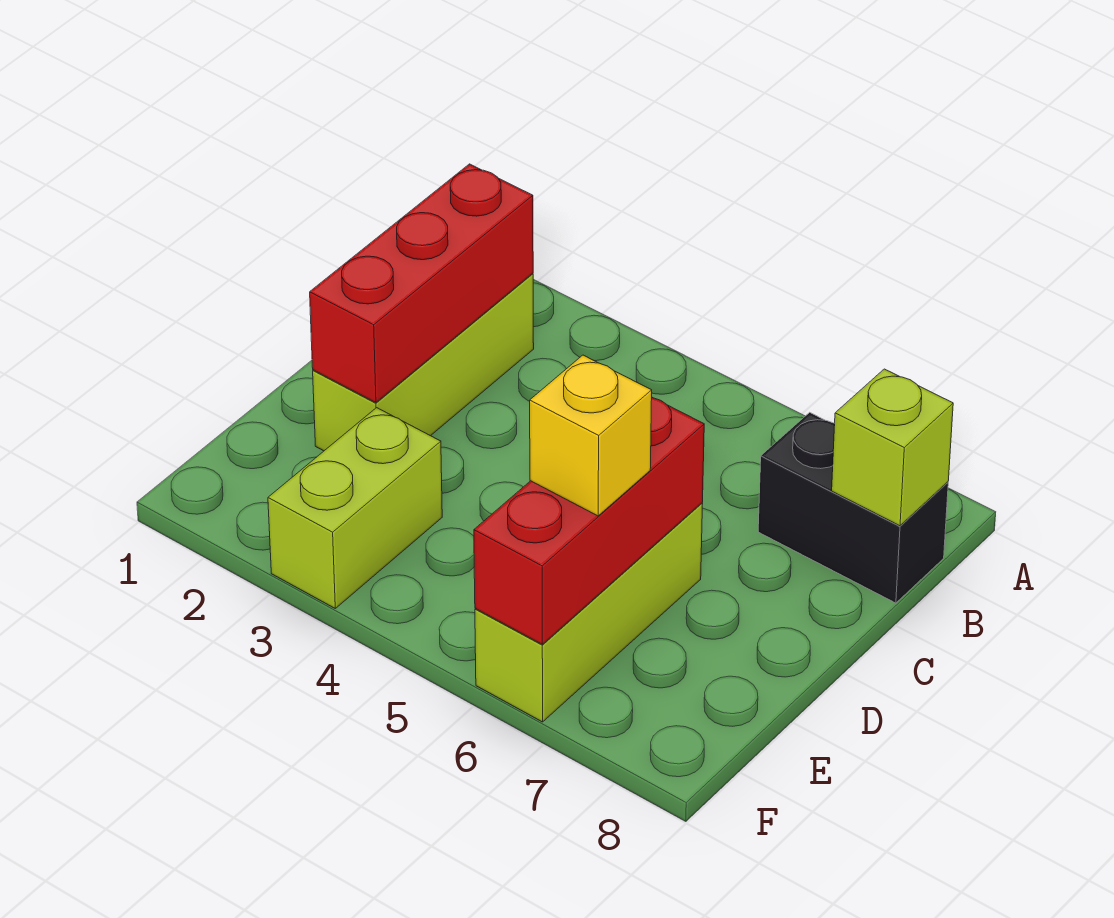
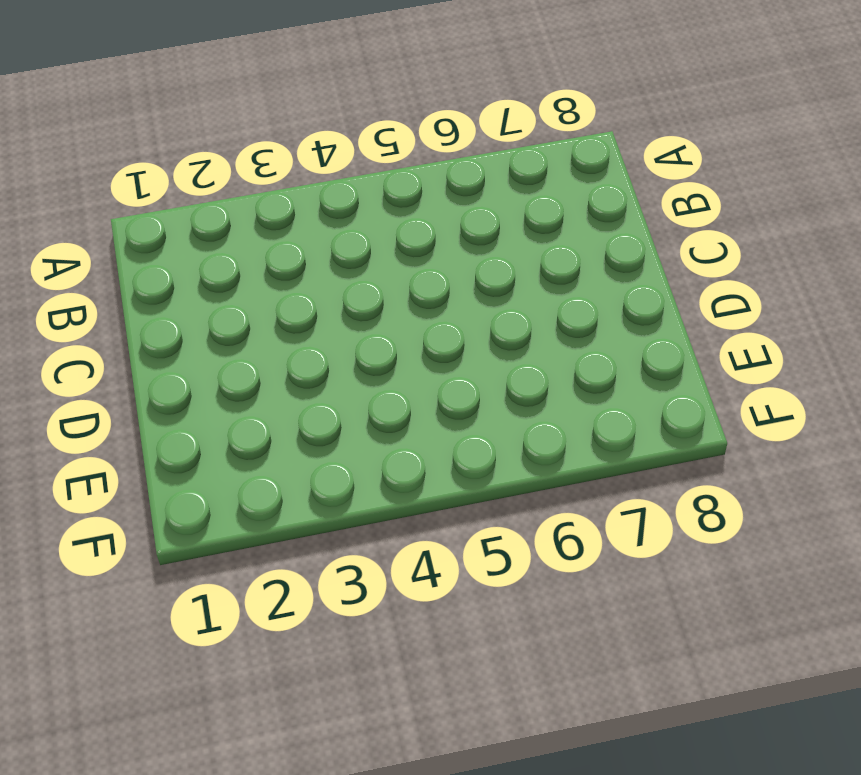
none -> lime 1x3 brick [313,273,534,451]
none -> black 1x2 brick [758,412,948,603]

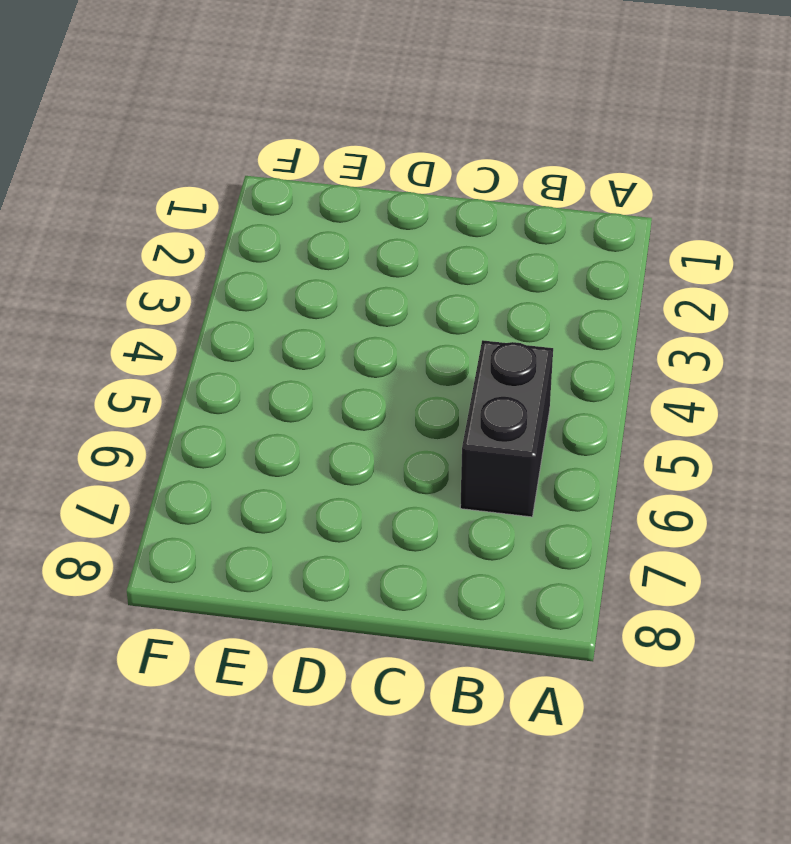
black 1x2 brick [460,340,553,517] -> black 1x2 brick moved to [758,412,948,603]
none -> lime 1x3 brick [313,273,534,451]
none -> lime 1x3 brick [475,503,703,722]

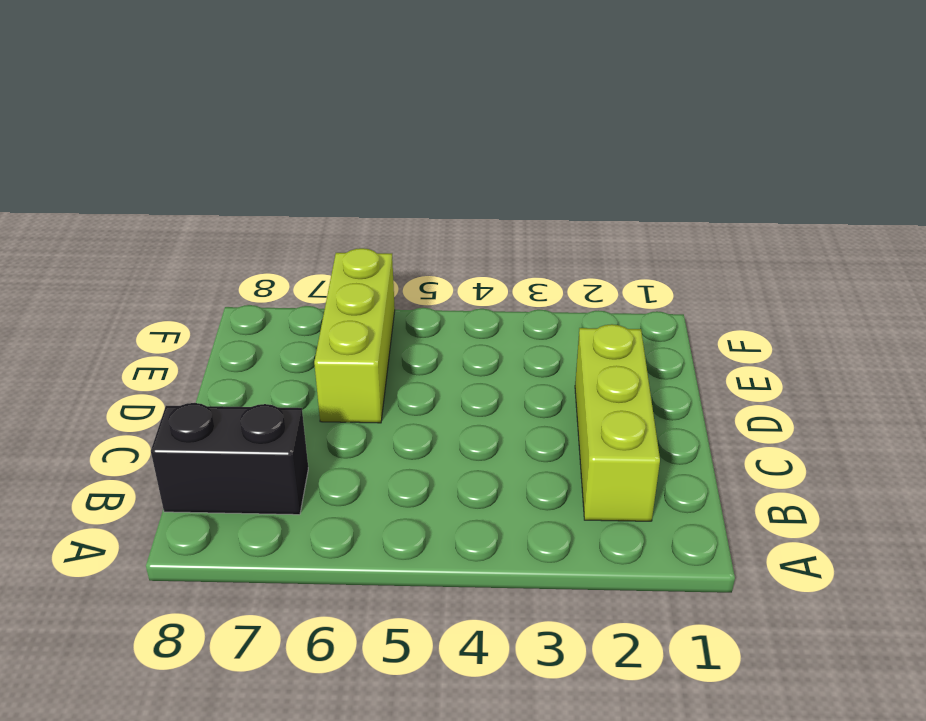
none -> lime 1x2 brick [268,408,442,608]
none -> red 1x3 brick [310,164,533,403]

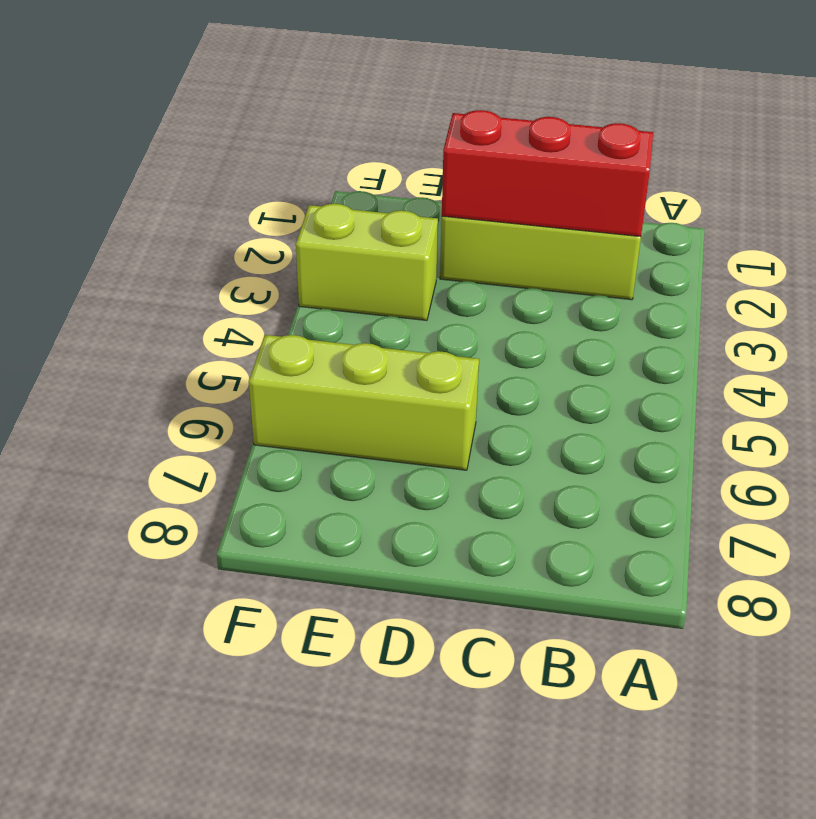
none -> black 1x2 brick [758,412,948,603]
none -> lime 1x1 brick [832,369,953,526]

